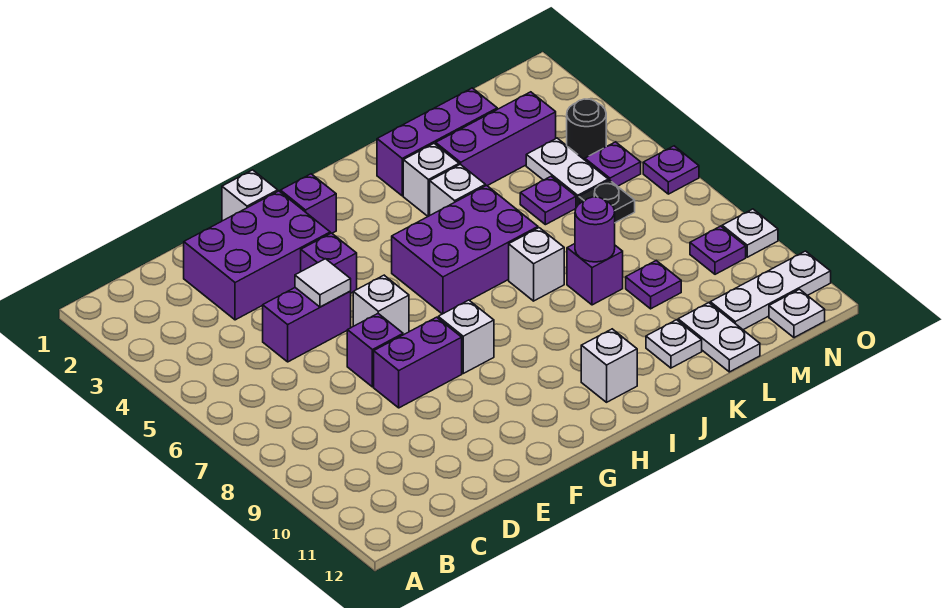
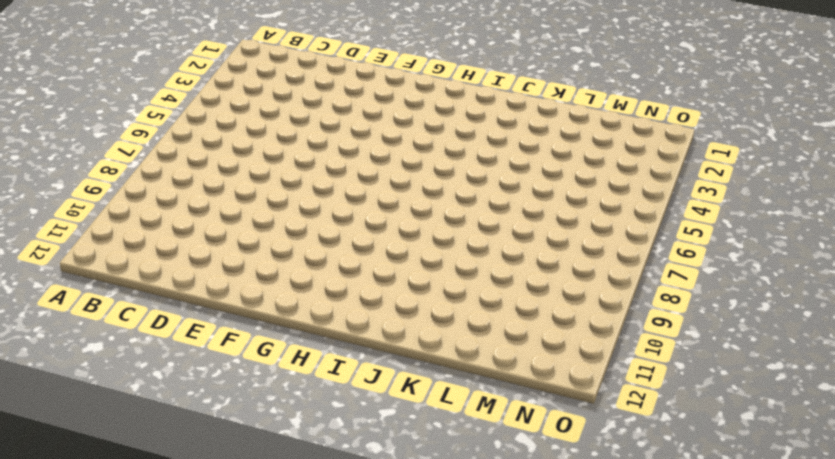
none -> purple 2x3 brick [184,191,330,320]
none -> purple 1x2 brick [263,288,351,362]
none -> purple 1x1 brick [347,314,403,387]
none -> purple 1x2 brick [374,317,462,408]

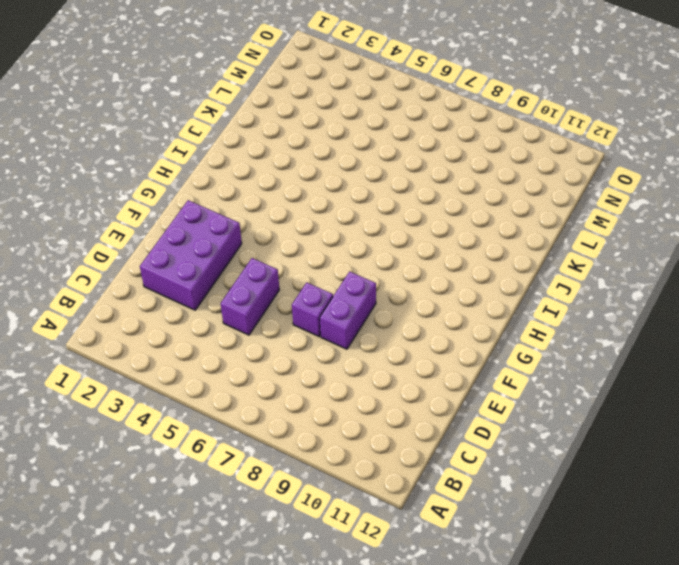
none -> white 1x1 brick [222,170,278,221]
none -> purple 1x1 brick [301,233,357,293]
none -> white 1x1 brick [353,275,409,335]
none -> purple 1x1 brick [280,174,336,233]

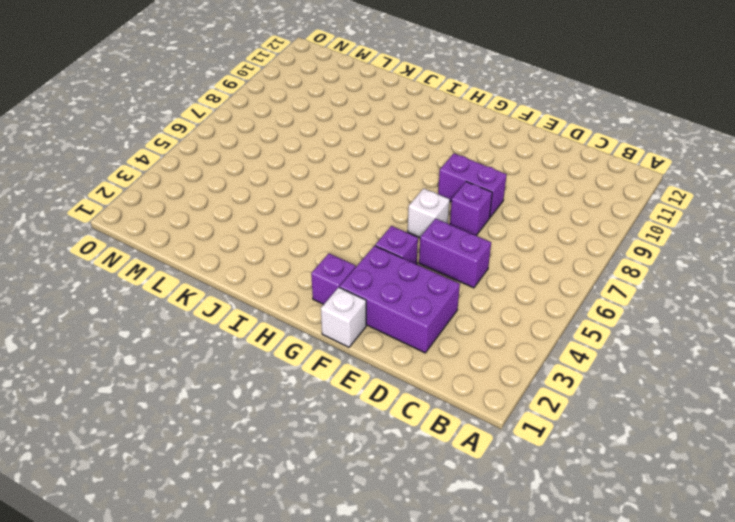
none -> white 1x1 brick [438,300,494,373]
none -> purple 2x3 brick [392,185,538,314]
none -> white 1x1 brick [581,329,637,402]
none -> purple 1x3 brick [377,88,497,196]

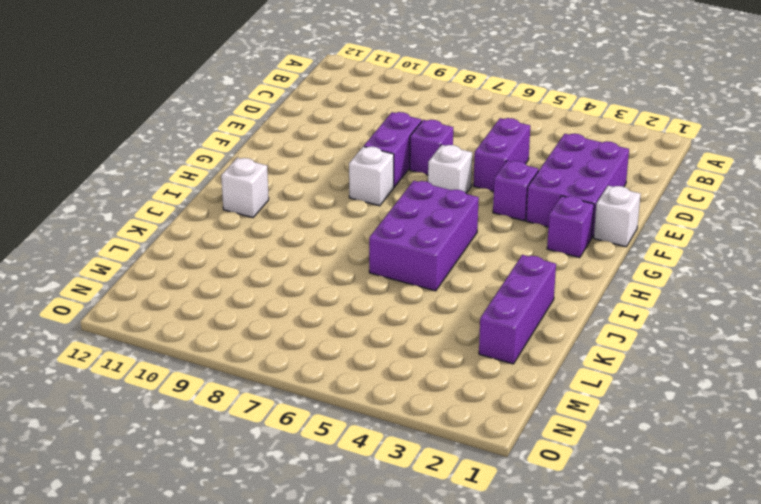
none -> white 1x1 brick [403,144,459,216]
none -> white 1x1 brick [430,164,485,215]
none -> white 1x1 brick [509,228,564,301]
none -> purple 1x3 brick [436,92,556,186]

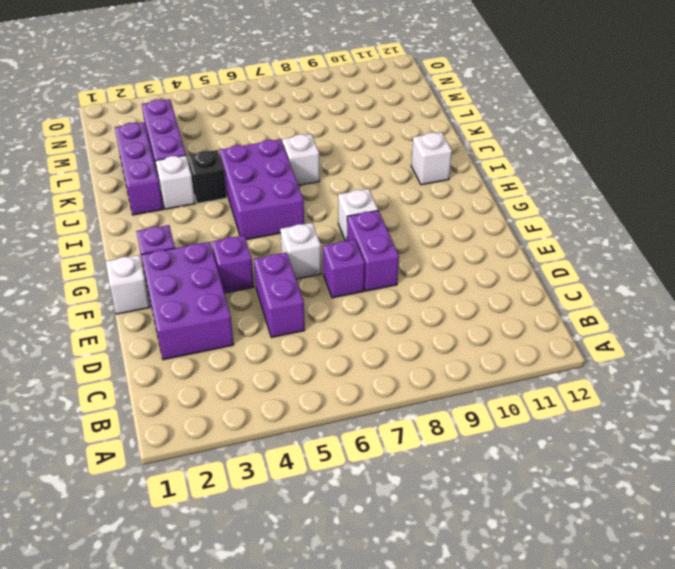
black 1x1 brick [188,150,227,204] -> white 1x1 brick [430,164,485,215]
none -> purple 1x1 brick [567,244,623,305]
none -> white 1x1 plate [646,320,702,368]
none -> purple 1x1 plate [520,177,576,225]
none -> purple 1x1 plate [626,261,681,309]

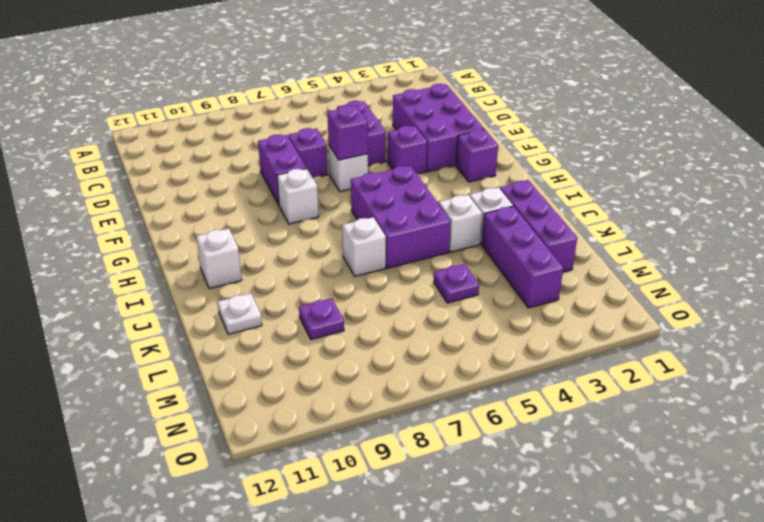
purple 1x1 brick [328,105,368,160] -> purple 1x1 brick moved to [567,244,623,305]
none -> white 1x1 brick [222,170,278,221]
none -> white 1x2 plate [678,303,760,372]
none -> white 1x2 plate [526,138,608,207]
none -> black 1x1 plate [579,180,635,223]

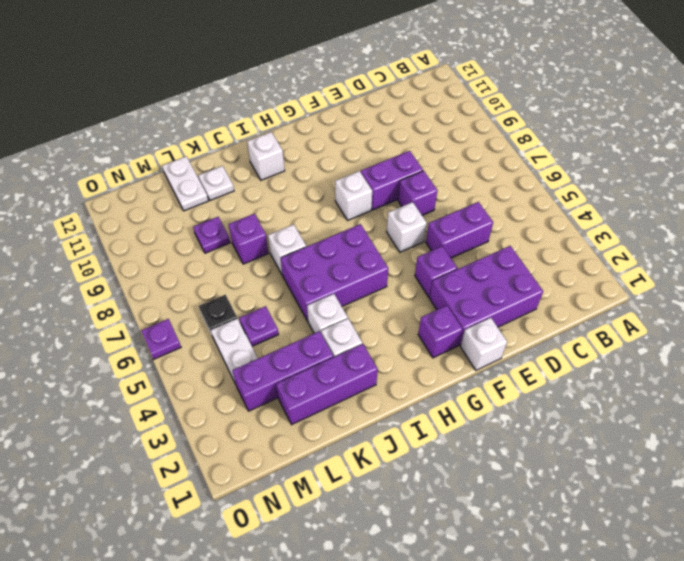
none -> white 1x3 plate [710,251,831,330]
none -> black 1x1 round brick [567,99,606,160]
none -> purple 1x1 plate [585,142,641,186]
none -> purple 1x1 plate [690,226,746,274]

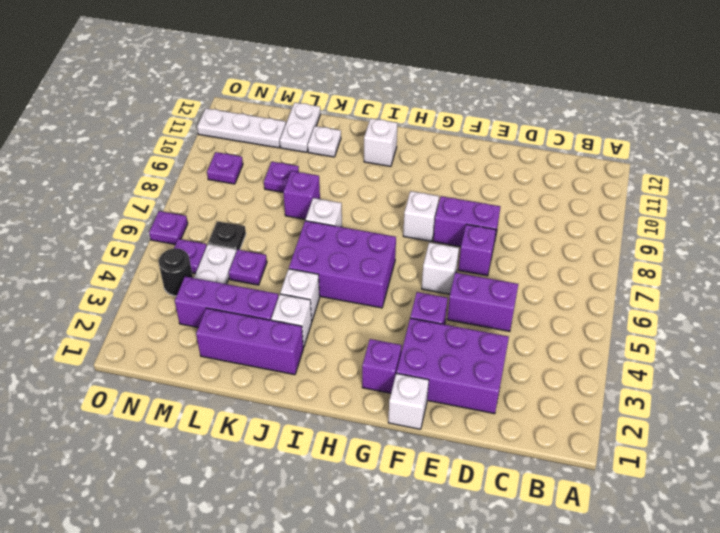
none -> white 1x1 plate [769,289,825,338]
none -> white 1x1 plate [722,209,778,257]
none -> white 1x1 tile [295,259,351,307]
none -> purple 1x1 round brick [575,197,615,262]

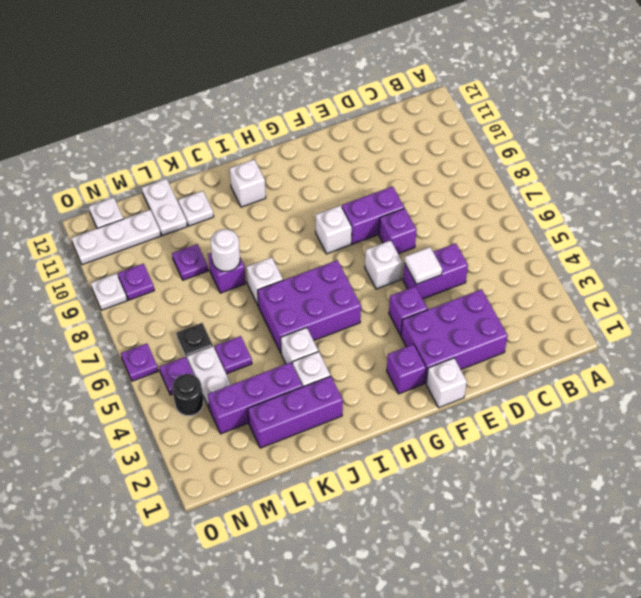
white 1x1 round brick [210,229,240,272] -> purple 1x1 round brick [575,197,615,262]

